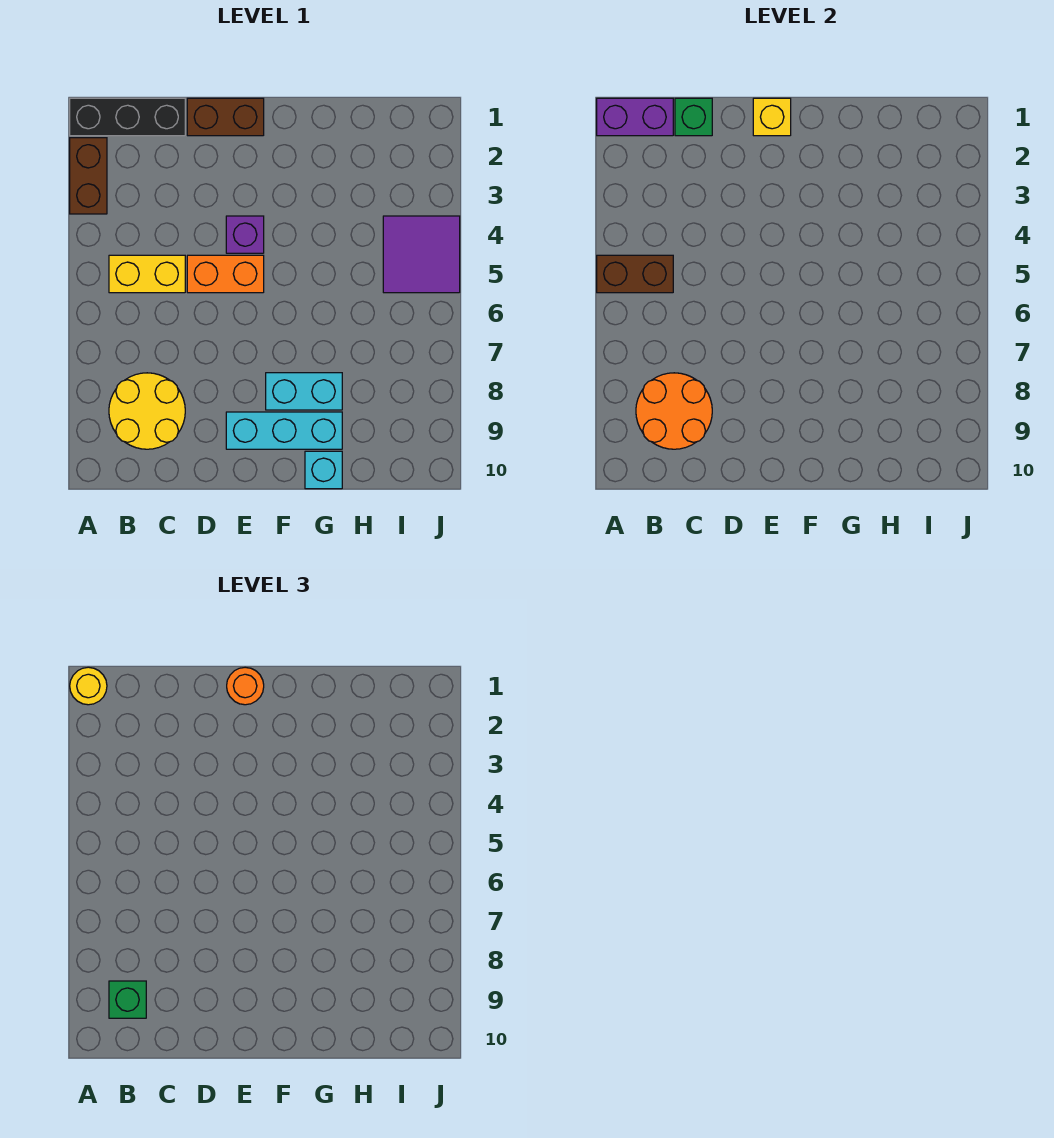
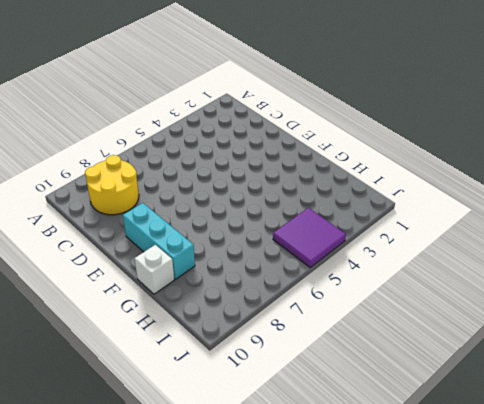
white 1x1 brick [135,245,174,294] -> cyan 1x1 brick [305,451,342,489]
none -> black 1x3 brick [70,98,185,136]
none -> brown 1x2 brick [70,138,107,214]
none -> yellow 1x2 brick [109,255,185,293]

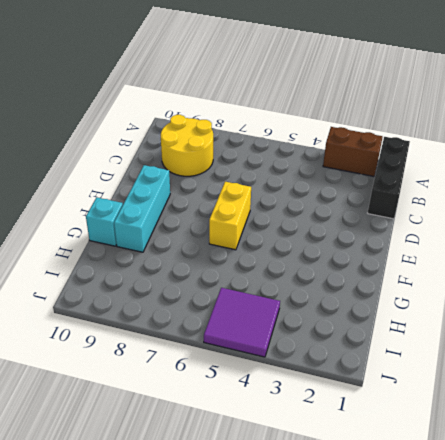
yellow 1x2 brick [209,182,251,250] -> yellow 1x2 brick moved to [109,255,185,293]
none -> brown 1x2 brick [187,98,264,136]
none -> orange 1x2 brick [187,255,264,293]
none -> purple 1x1 brick [226,216,264,253]

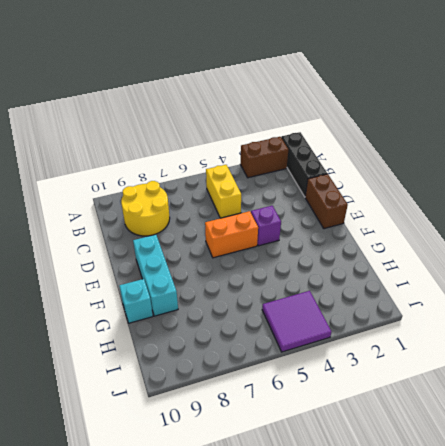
orange 1x2 brick [205,211,258,258] -> orange 1x2 brick turned to [187,255,264,293]
none -> cyan 1x2 brick [266,373,342,410]
none -> purple 1x2 brick [597,98,673,136]
none -> brown 1x2 brick [597,255,673,293]

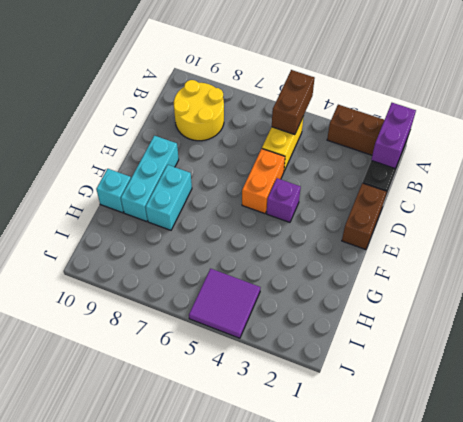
none -> orange 2x2 round brick [636,373,712,449]
none -> green 1x1 brick [675,98,712,136]
none -> yellow 1x1 brick [753,98,791,136]

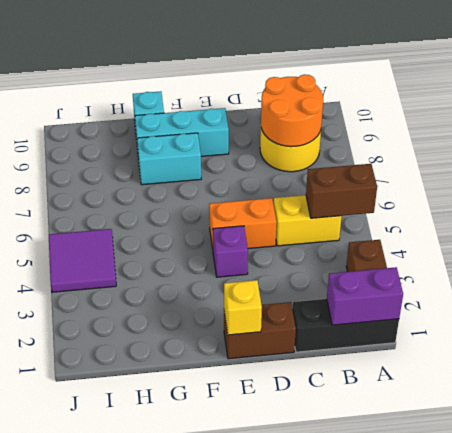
none -> green 1x1 brick [675,98,712,136]
none -> yellow 1x1 round brick [70,667,107,705]
none -> green 1x1 brick [109,981,146,1018]

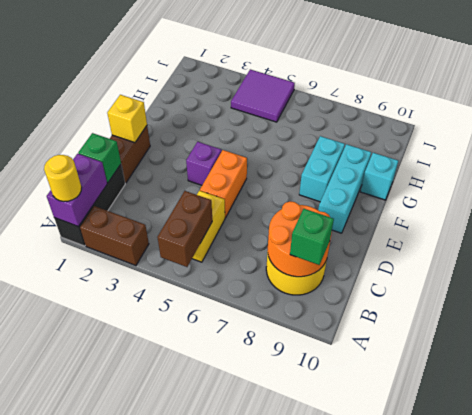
none -> orange 1x1 round brick [227,667,264,705]

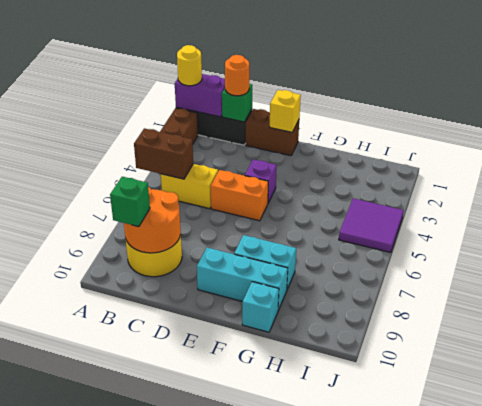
orange 1x1 round brick [225,55,249,96] -> orange 1x1 round brick moved to [227,667,264,705]

